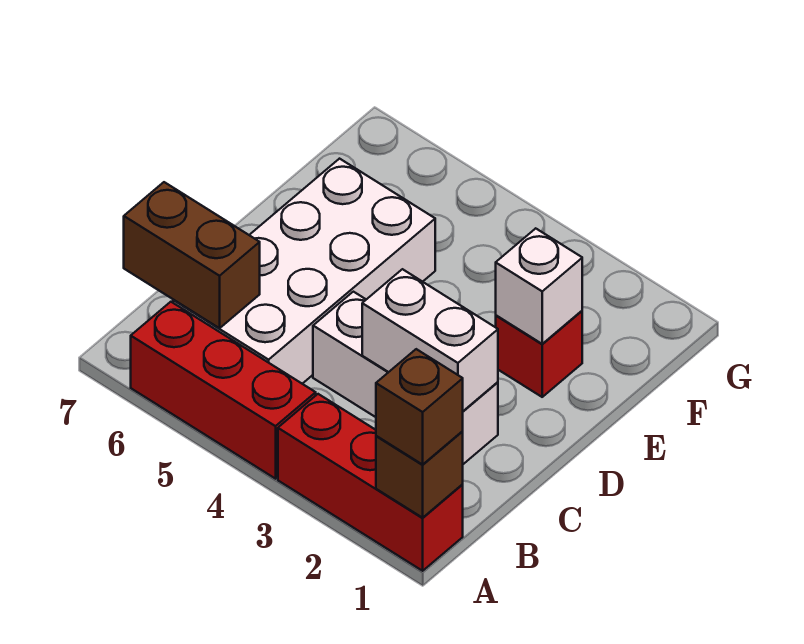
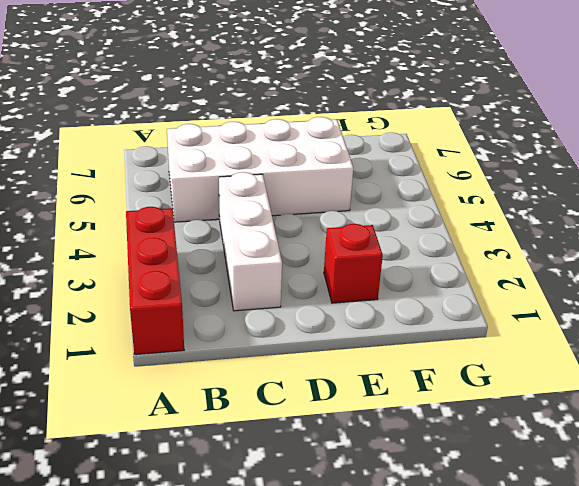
none -> red 1x3 brick [131,302,316,479]
none -> brown 1x1 brick [376,431,463,518]

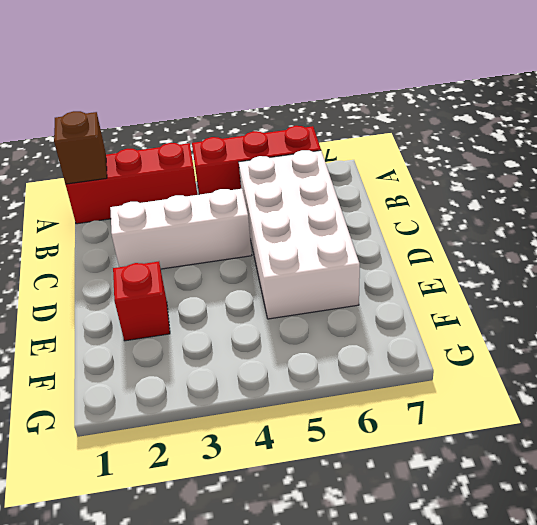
none -> brown 1x2 brick [124,182,260,328]
none -> white 1x2 brick [362,269,498,411]

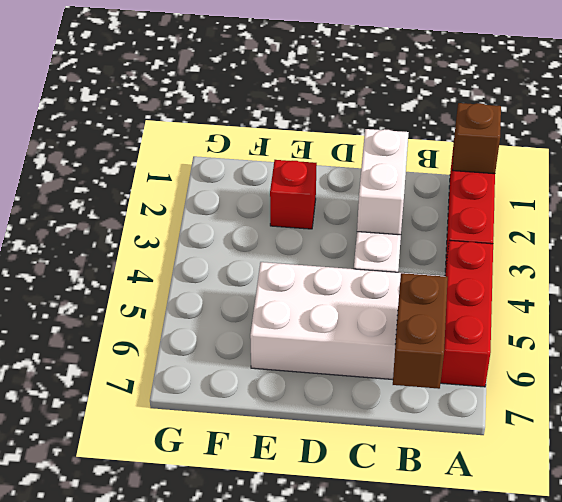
none -> white 1x1 brick [496,228,582,344]
none -> brown 1x1 brick [376,349,463,465]

